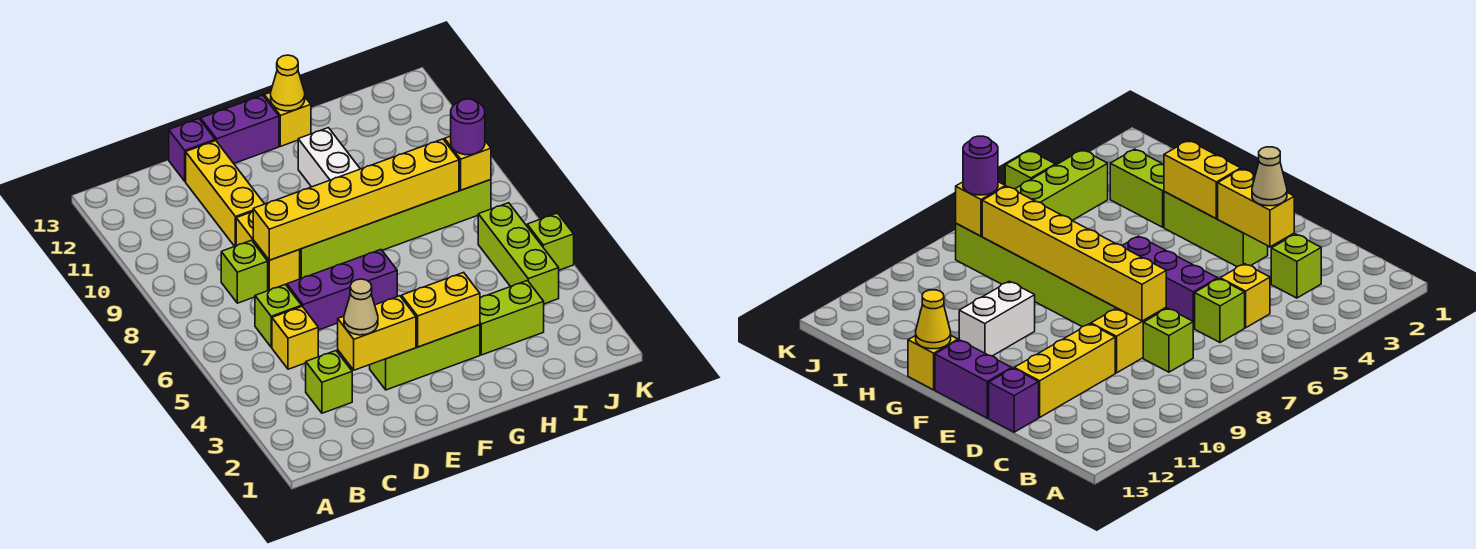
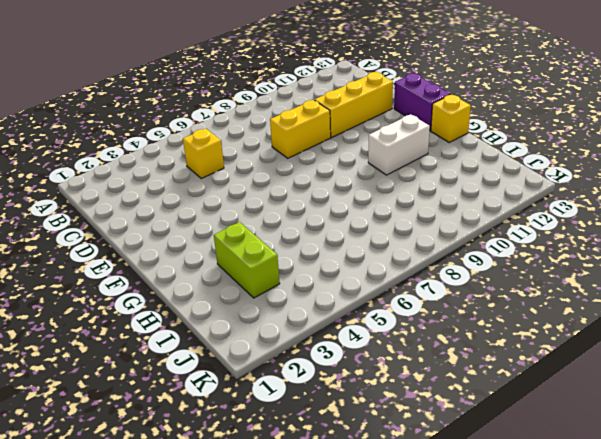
none -> lime 1x1 brick [306,351,352,413]
none -> lime 1x1 brick [255,284,302,347]
none -> lime 1x1 brick [221,240,268,303]

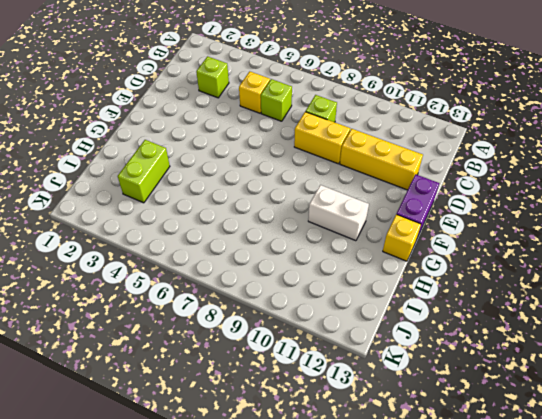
none -> purple 1x3 brick [287,250,397,330]
none -> purple 1x1 brick [169,119,215,181]
none -> lime 1x3 brick [370,325,480,390]

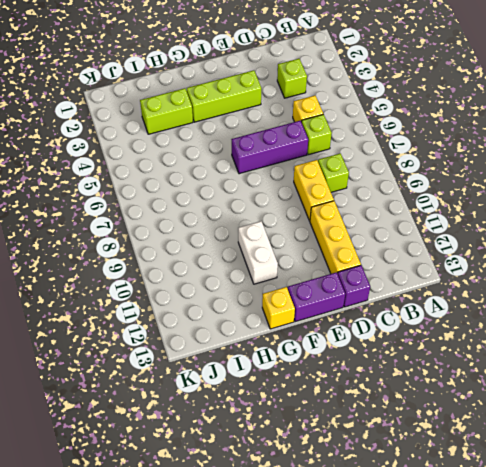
none -> lime 1x6 brick [300,180,491,279]
none -> lime 1x3 brick [478,203,559,304]
none -> lime 1x1 brick [527,213,574,270]

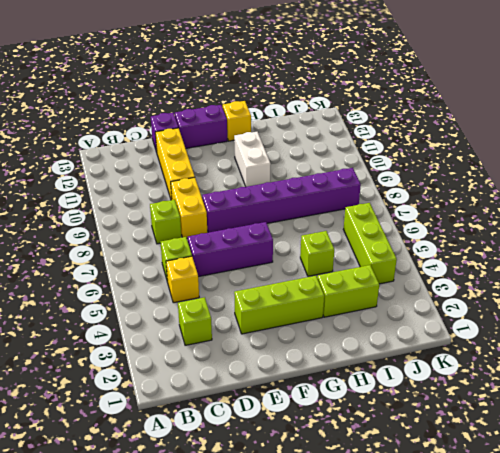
purple 1x6 brick [202,168,361,233] -> lime 1x6 brick [300,180,491,279]
lime 1x1 brick [300,231,334,276] -> lime 1x1 brick moved to [527,213,574,270]
none -> yellow 1x2 brick [338,296,416,370]
none -> yellow 1x6 brick [253,139,459,260]
none -> yellow 1x2 brick [402,272,480,347]

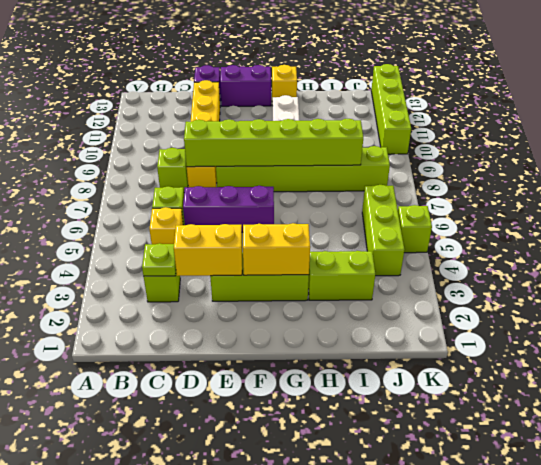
lime 1x1 plate [142,243,176,276] -> none
lime 1x6 brick [184,119,363,167] -> yellow 1x6 brick [253,139,459,260]
lime 1x4 brick [371,64,411,154] -> none
none -> yellow 1x1 cone [271,55,305,111]
none -> yellow 1x1 brick [445,136,491,190]
none -> tan 1x1 cone [344,279,378,335]

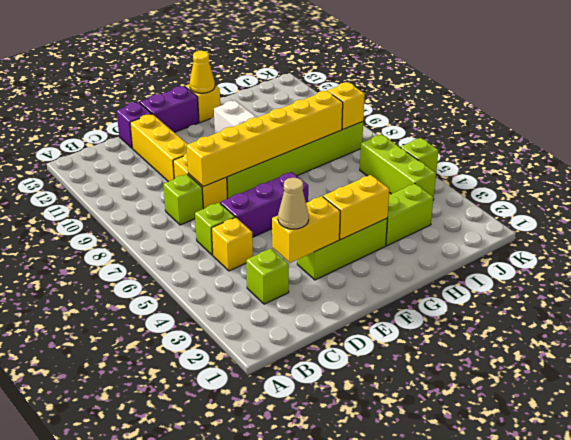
none -> purple 1x1 round brick [451,99,485,155]

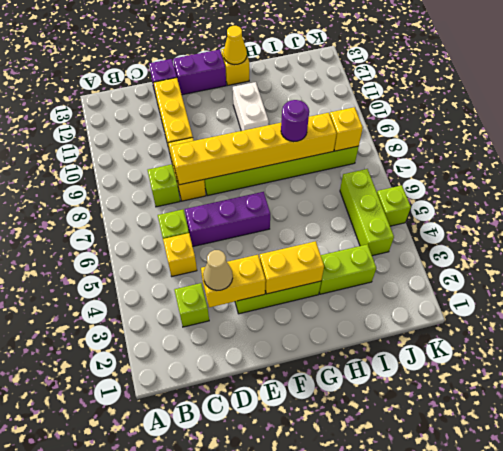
purple 1x1 round brick [281,100,309,142] -> purple 1x1 round brick moved to [451,99,485,155]

